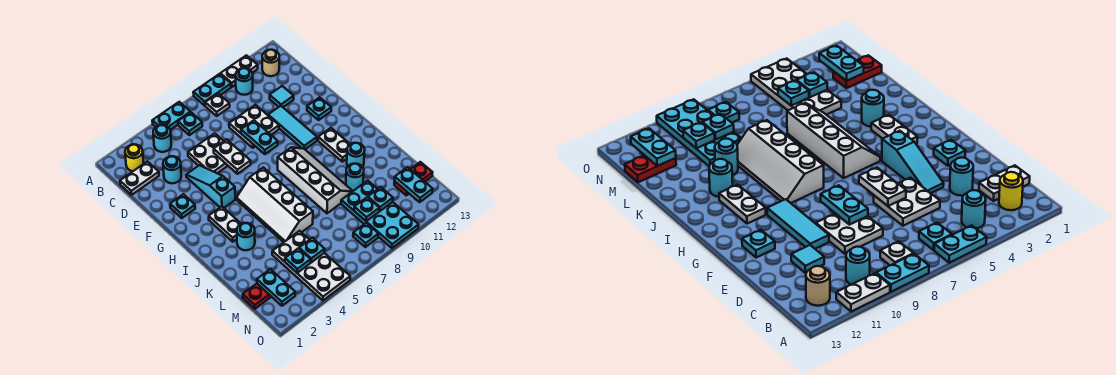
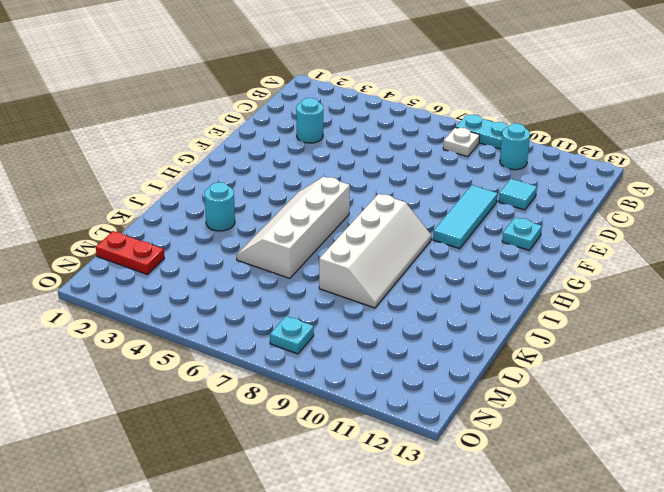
none -> cyan 1x2 plate [152,102,190,130]
none -> white 1x2 plate [220,55,258,87]
none -> yellow 1x1 round brick [125,144,144,171]
none -> cyan 1x1 round brick [153,125,171,152]

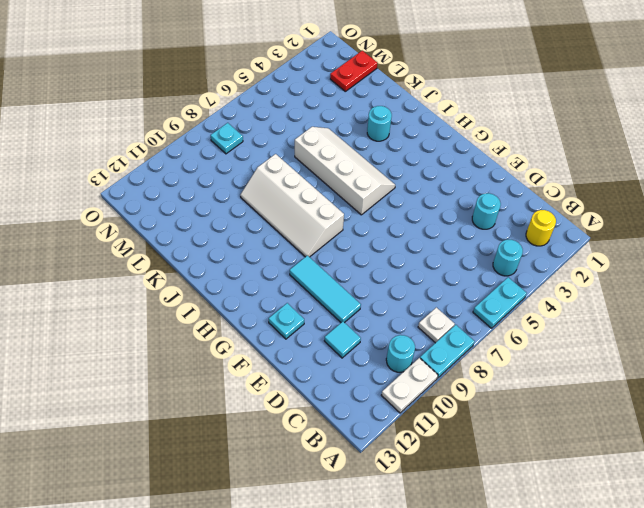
none -> cyan 1x1 plate [178,112,202,135]
none -> tan 1x1 round brick [262,50,279,76]
none -> white 1x2 plate [120,161,159,195]
none -> white 2x2 plate [188,133,228,173]

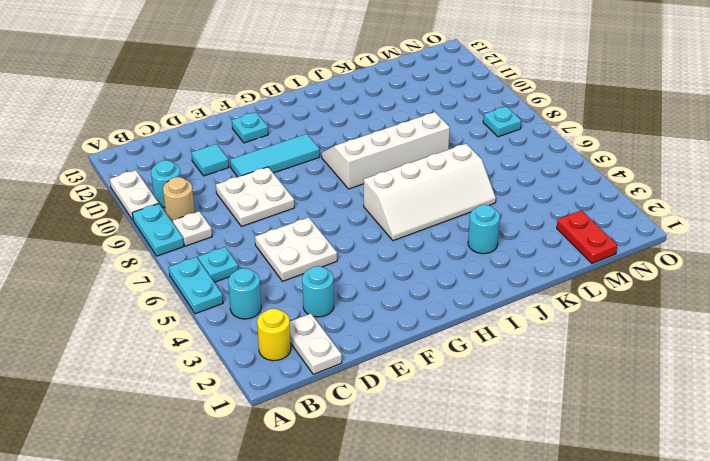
tan 1x1 round brick [163,177,195,222] -> tan 1x1 round brick moved to [262,50,279,76]
none -> cyan 1x3 slope [186,165,235,208]
none -> cyan 1x1 plate [170,194,195,218]
none -> white 1x2 plate [209,206,241,242]
none -> white 1x2 plate [318,128,350,162]

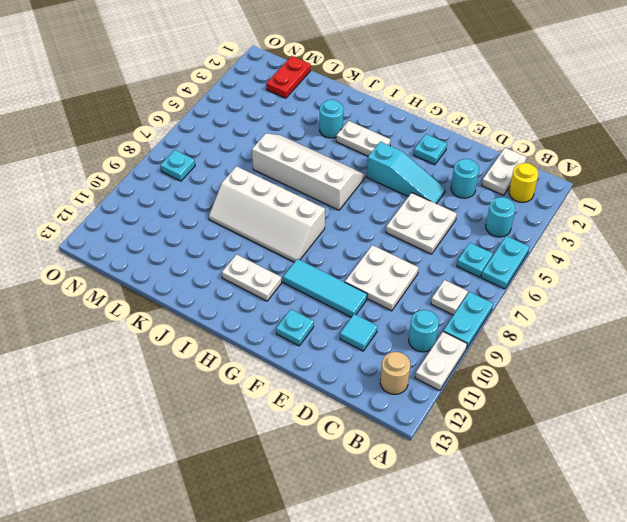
none -> cyan 1x1 round brick [347,143,365,167]
none -> cyan 1x1 round brick [346,164,364,191]
none -> white 2x4 plate [272,231,350,300]
none -> cyan 2x4 plate [341,181,419,248]

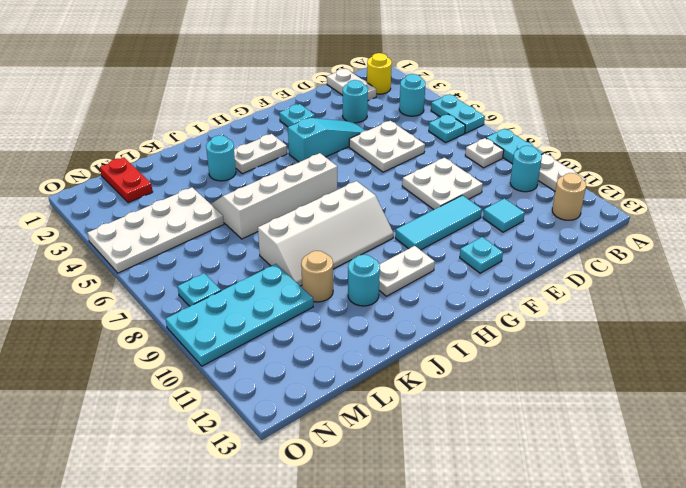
tan 1x1 round brick [301,251,333,302] -> cyan 1x1 round brick [346,164,364,191]
none -> red 1x2 plate [394,162,433,195]
none -> white 1x2 plate [214,139,251,174]
none -> cyan 1x2 plate [241,120,278,154]
none -> cyan 1x2 plate [257,269,295,306]

